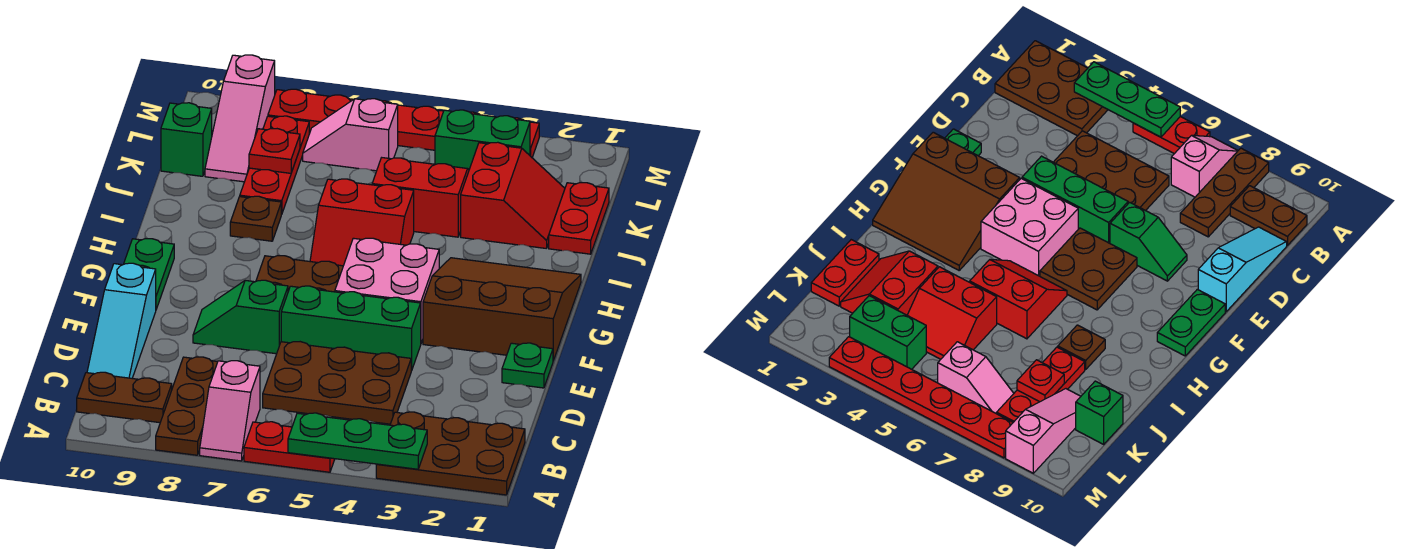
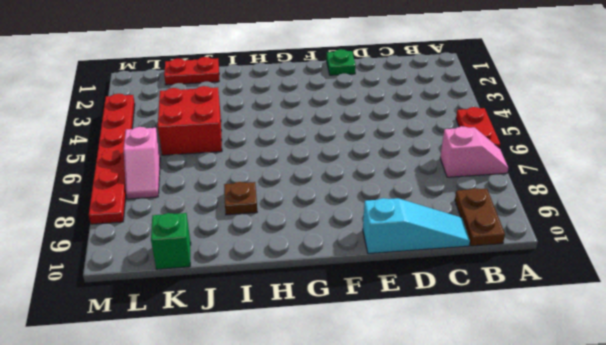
red 2x2 brick [158,86,222,155] -> red 2x2 slope [372,158,469,237]
none -> brown 2x3 plate [376,412,525,495]
none -> brown 1x3 plate [156,357,217,455]
none -> brown 2x3 plate [263,342,411,424]

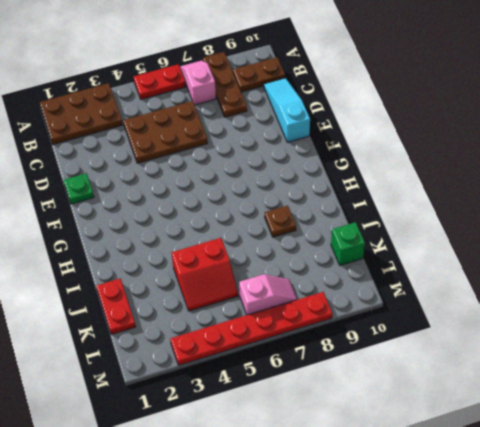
none -> green 1x3 brick [281,286,421,371]
none -> green 1x2 slope [193,280,288,354]
none -> brown 3x3 slope [423,258,581,361]

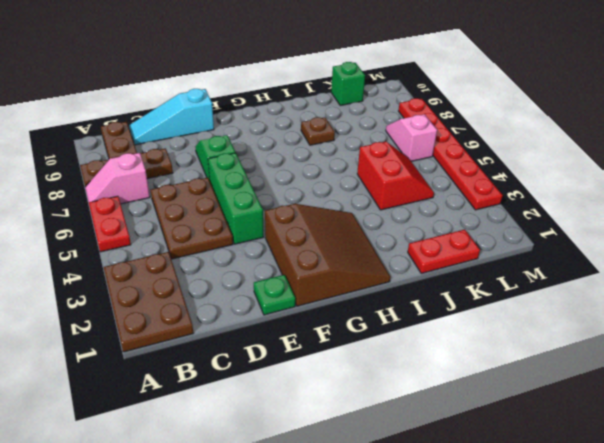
none -> pink 2x2 brick [335,238,439,343]
none -> brown 2x2 plate [256,256,343,292]
none -> green 1x2 plate [124,239,174,309]

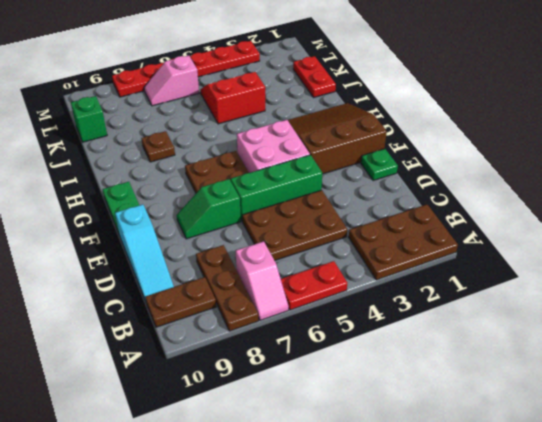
none -> red 2x2 slope [310,179,414,266]
none -> red 2x2 slope [461,142,565,248]
none -> red 1x3 plate [240,116,309,215]

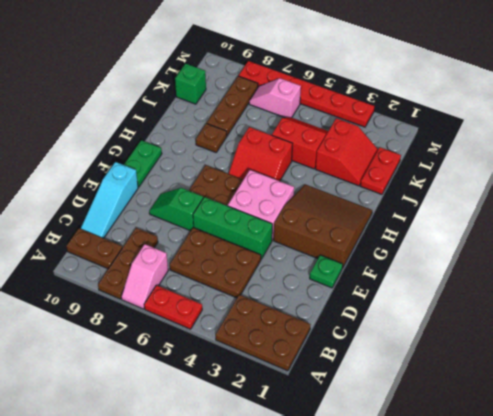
brown 1x3 plate [207,76,258,136] -> red 1x3 plate [240,116,309,215]
none -> pink 1x3 slope [205,55,275,182]
none -> green 1x2 brick [435,110,530,169]
none -> green 1x3 plate [288,413,427,469]

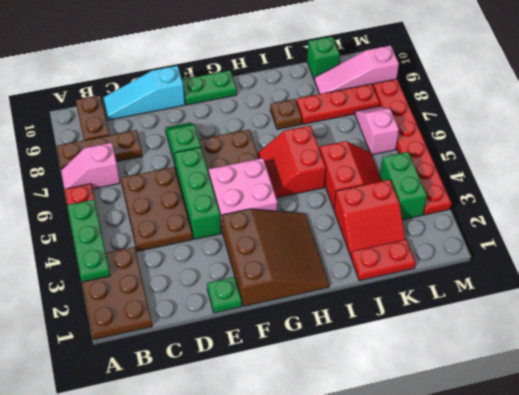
none -> red 1x1 plate [249,129,300,173]

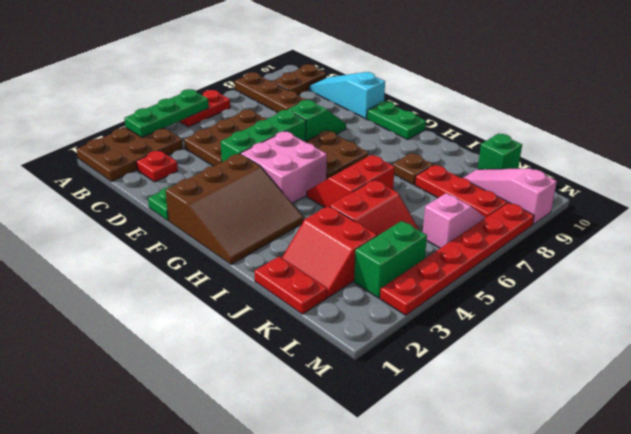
red 1x1 plate [136,150,178,182] -> red 1x1 plate moved to [249,129,300,173]
none -> pink 1x2 slope [200,361,260,461]

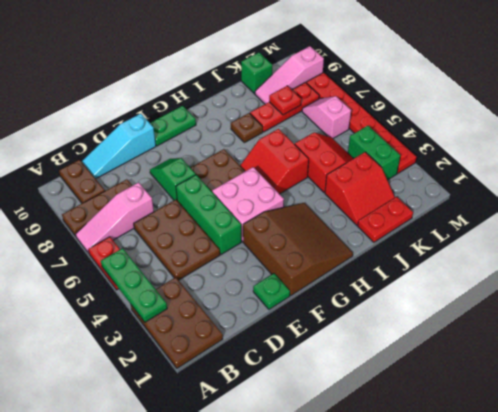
pink 1x3 slope [76,183,154,253] -> pink 1x2 slope [200,361,260,461]

